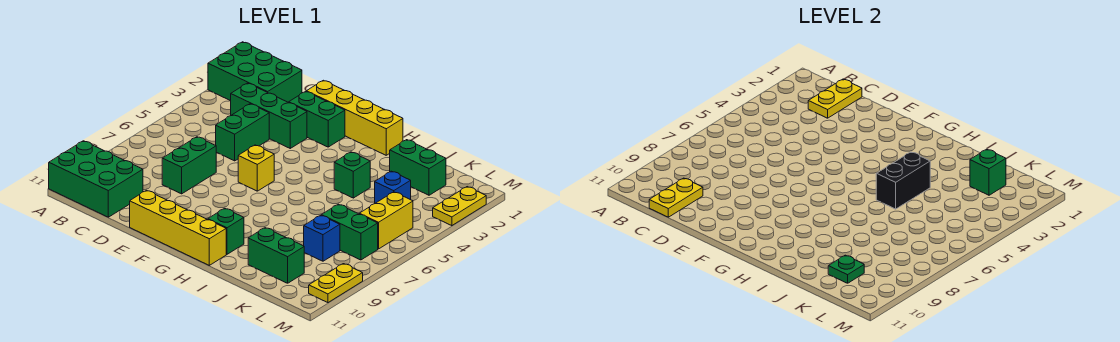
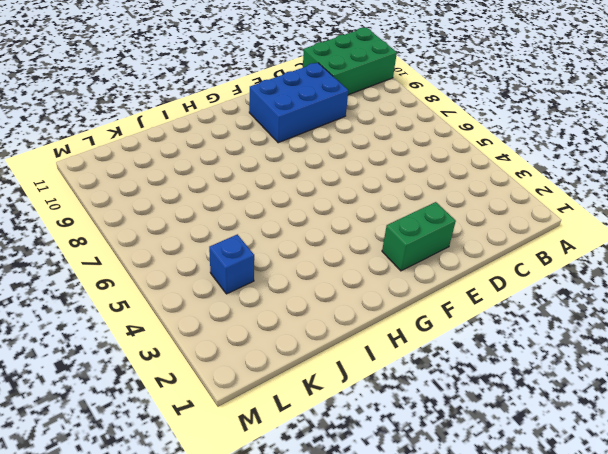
blue 2x3 brick [249,63,348,143] -> none
none -> green 2x3 brick [208,42,302,102]
none -> green 1x3 brick [231,83,307,148]
none -> green 1x2 brick [216,104,269,161]

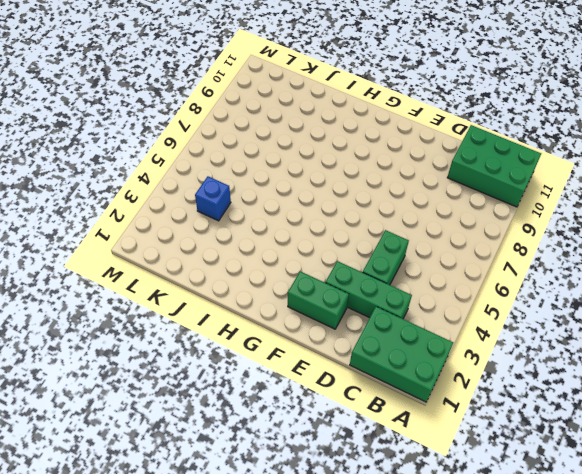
none -> green 1x2 brick [162,137,216,194]
none -> yellow 1x4 brick [306,80,403,155]
none -> yellow 1x4 brick [130,190,226,265]

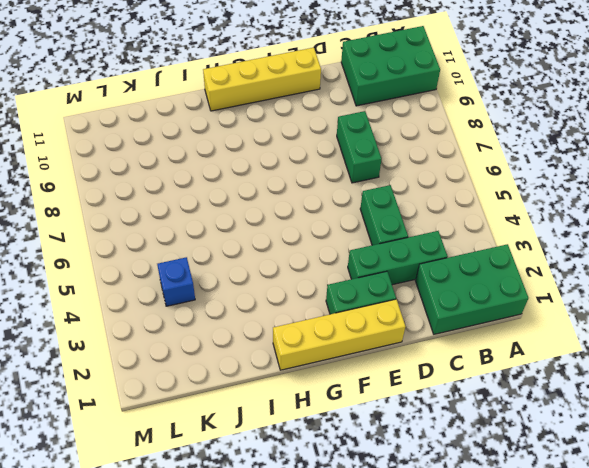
none -> yellow 1x1 brick [238,145,274,191]
none -> green 1x1 brick [208,208,244,254]
none -> green 1x1 brick [334,152,370,198]

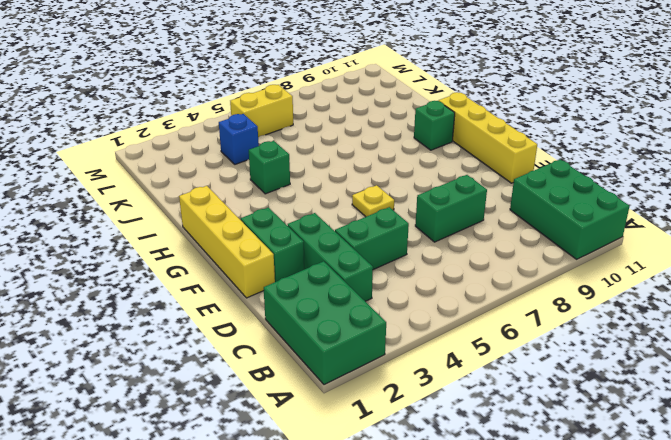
yellow 1x1 plate [352,185,394,217] -> yellow 1x1 brick [238,145,274,191]
none -> green 1x2 brick [390,140,446,195]
none -> green 1x2 brick [248,228,304,283]
none -> green 1x2 brick [321,204,378,260]

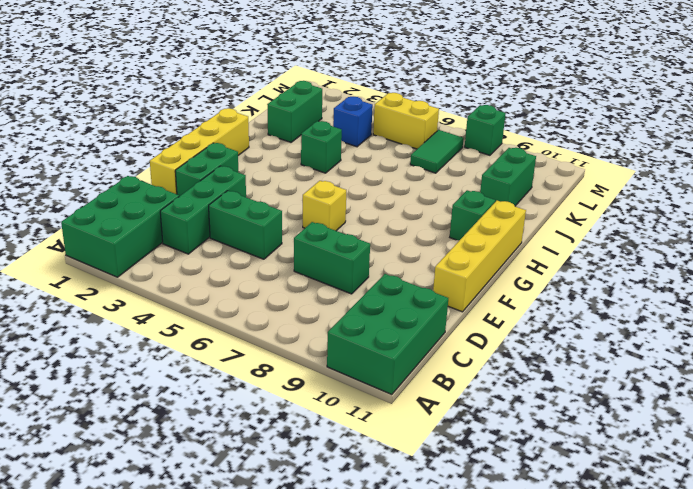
green 1x2 tile [410,130,464,173] -> green 1x2 brick [321,204,378,260]
green 1x1 brick [465,105,506,155] -> green 1x1 brick moved to [970,149,1006,195]
none -> blue 1x1 brick [304,215,340,261]
none -> yellow 1x2 plate [433,187,486,226]
none -> yellow 1x2 plate [309,264,363,303]

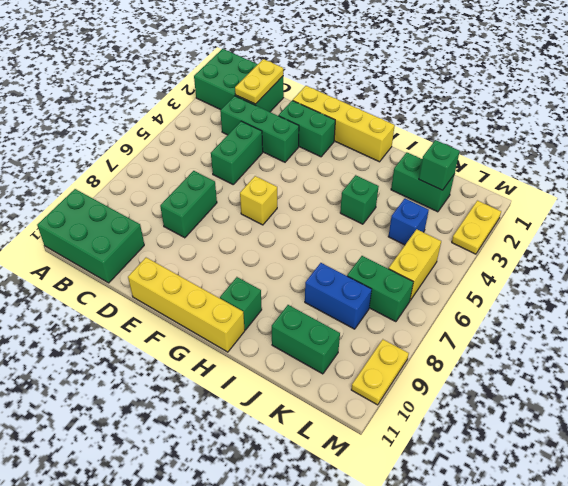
blue 1x2 brick [305,263,372,329] -> blue 1x1 brick [304,215,340,261]
none -> yellow 1x2 plate [649,178,703,217]
none -> black 1x2 brick [876,152,930,209]
none -> green 1x1 plate [828,255,864,283]

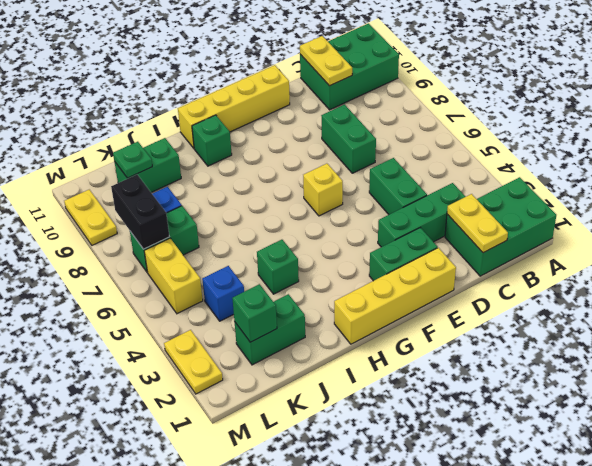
black 1x2 brick [111,175,169,249] -> black 1x2 brick moved to [876,152,930,209]

